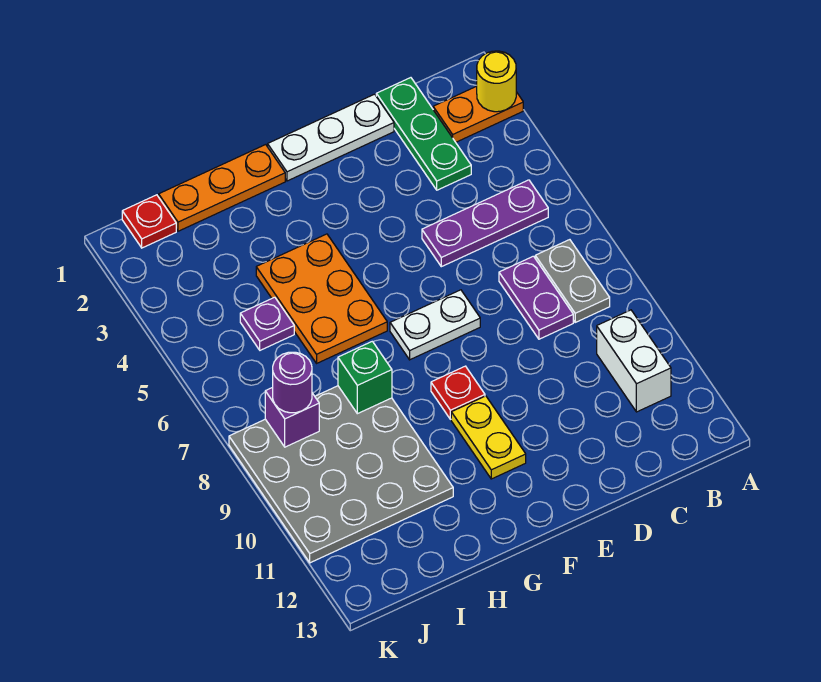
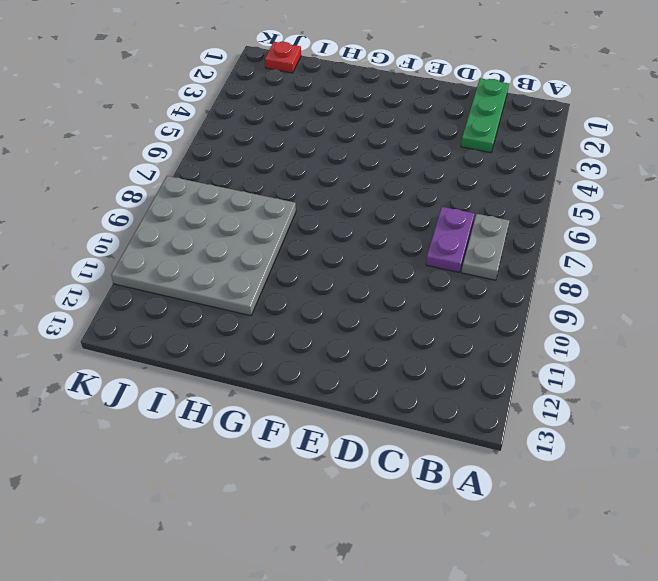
none -> orange 1x2 plate [433,86,523,142]
none -> purple 1x3 plate [422,180,548,267]
none -> white 1x2 brick [597,310,671,412]

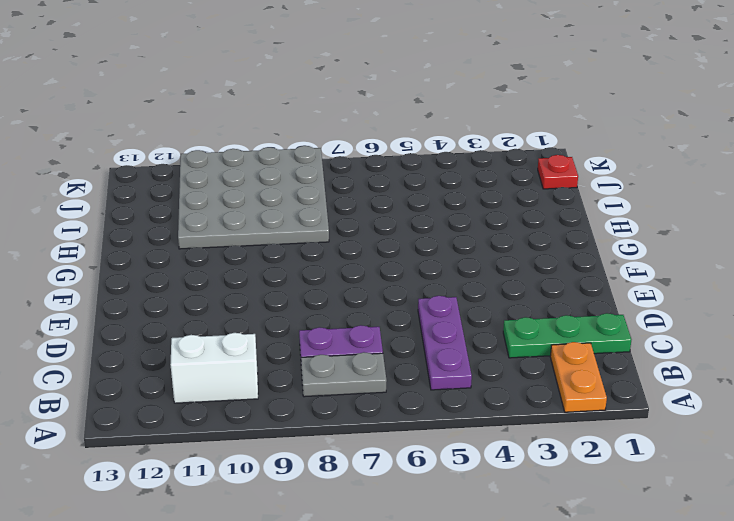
none -> white 1x3 plate [268,94,394,181]
none -> white 1x2 plate [390,290,480,360]
none -> red 1x1 plate [431,366,485,419]

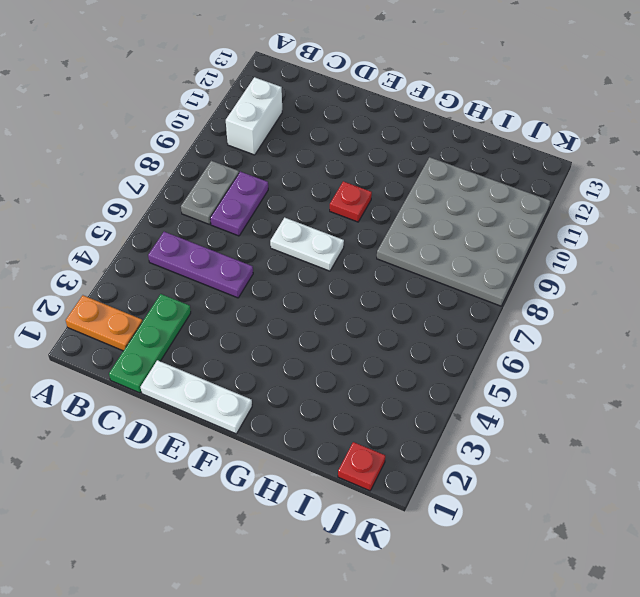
none -> yellow 1x2 plate [451,396,526,479]
none -> orange 1x3 plate [159,145,285,231]
none -> orange 2x3 plate [256,234,387,363]

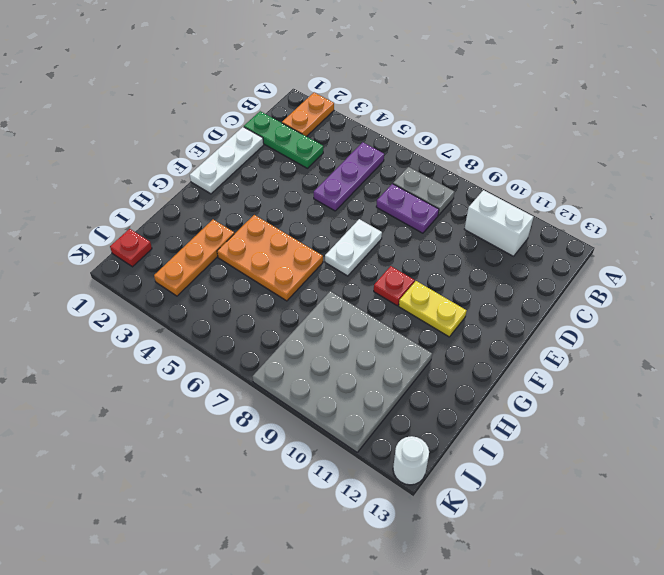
orange 1x3 plate [154,220,234,296] -> orange 1x3 plate moved to [159,145,285,231]
white 1x1 round brick [393,436,429,485] -> none
none -> purple 1x1 plate [240,297,294,350]
none -> yellow 1x1 round brick [477,51,516,112]
none -> green 1x1 brick [338,341,392,414]

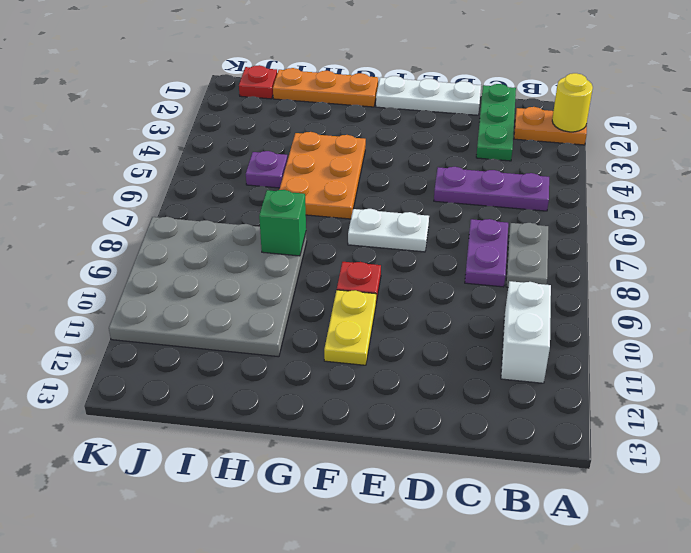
none -> purple 1x1 brick [265,387,319,447]
none -> purple 1x1 round brick [273,352,312,413]

